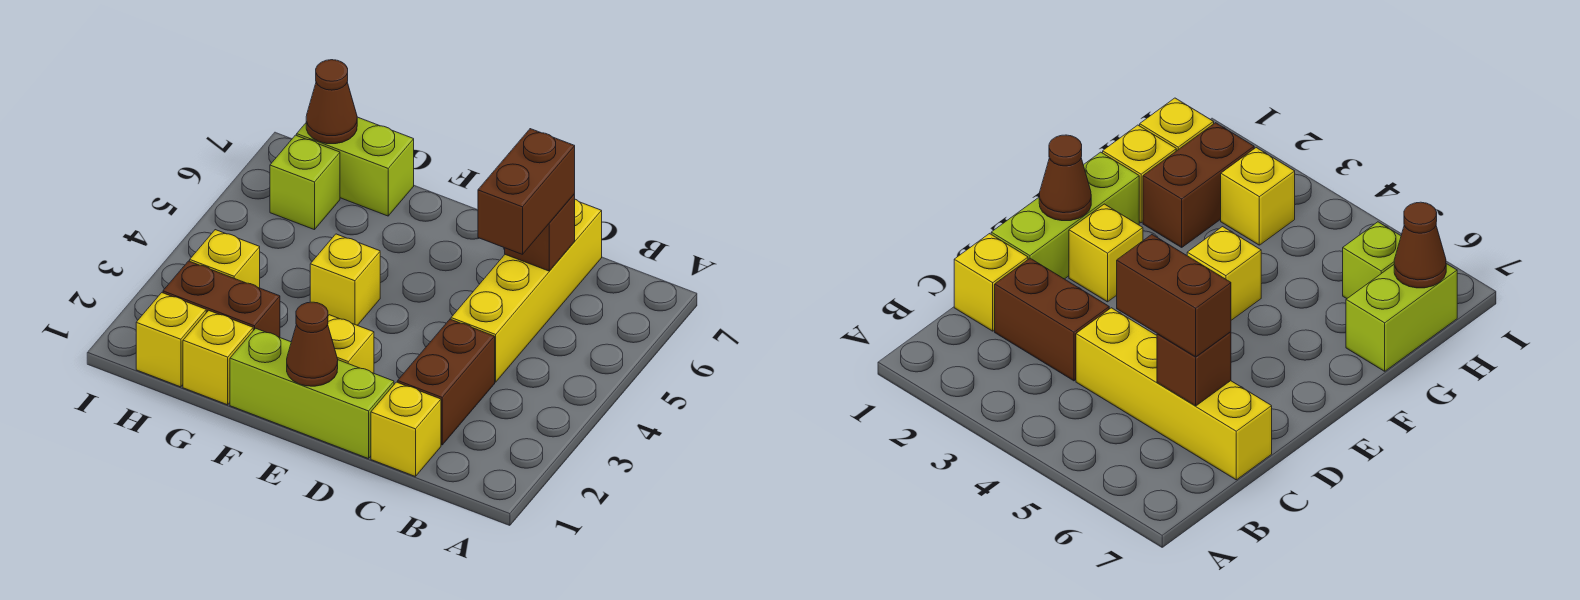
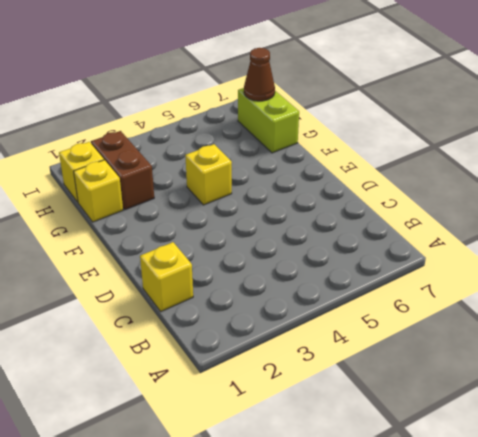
none -> brown 1x2 brick [398,319,495,445]
none -> yellow 1x4 brick [451,199,602,382]
none -> lime 1x3 brick [230,328,394,459]

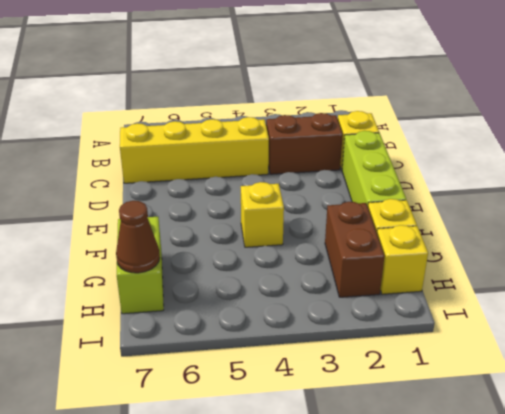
none -> yellow 1x1 brick [328,315,374,373]
none -> yellow 1x1 brick [190,230,260,288]
none -> lime 1x1 brick [270,135,340,230]

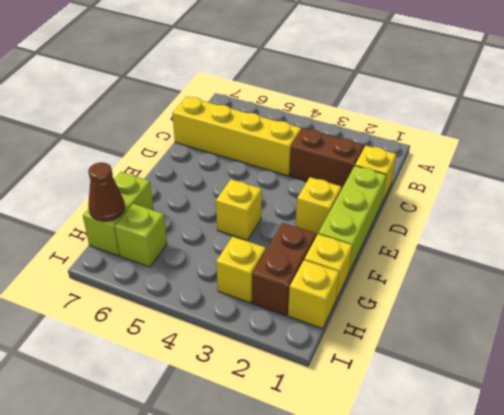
none -> brown 1x1 brick [505,194,575,271]
none -> brown 1x1 cone [287,302,338,386]
none -> brown 1x2 brick [478,129,575,254]

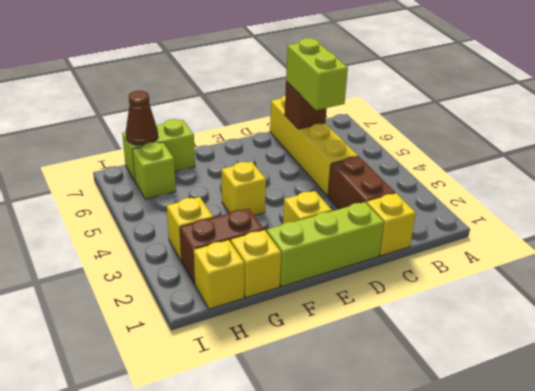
lime 1x2 brick [286,38,348,110] -> brown 1x2 brick [478,129,575,254]
none -> brown 1x1 cone [287,302,338,386]

